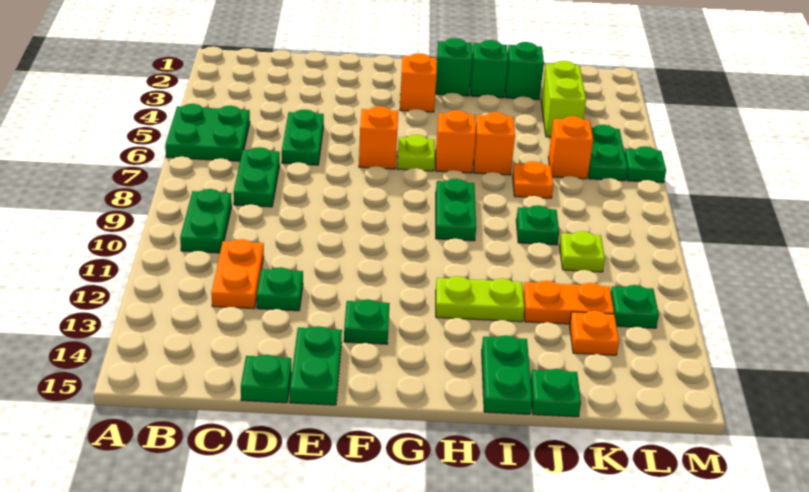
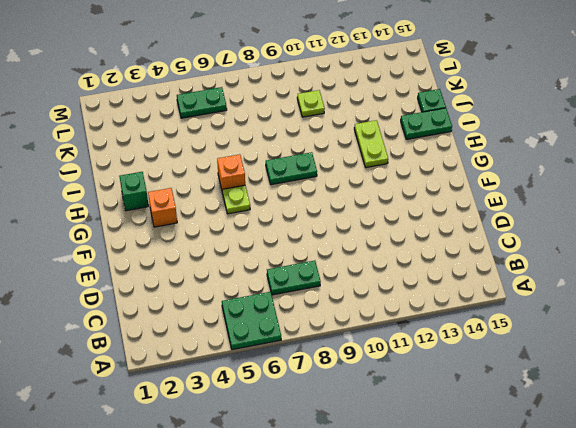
none -> green 1x2 plate [180,189,232,253]
none -> orange 1x2 plate [211,239,264,309]
none -> green 1x2 plate [282,110,324,165]
none -> green 1x1 plate [257,267,303,311]

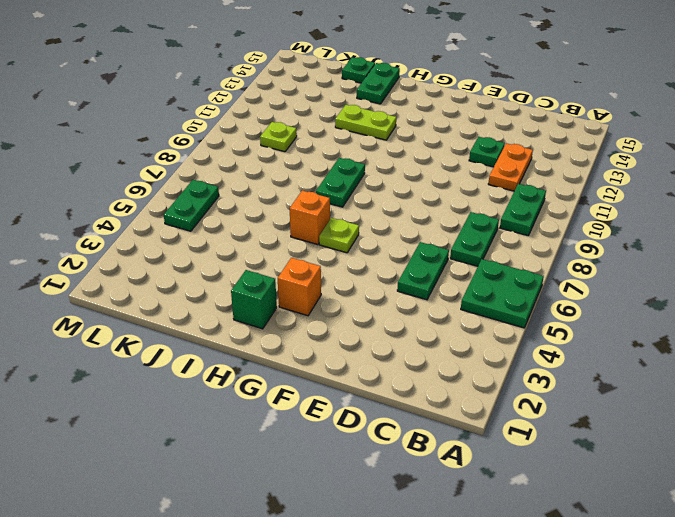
none -> green 1x1 plate [241,355,291,403]
none -> green 1x2 plate [290,326,342,405]
none -> orange 1x1 brick [359,106,398,169]
none -> green 1x1 plate [344,299,390,344]

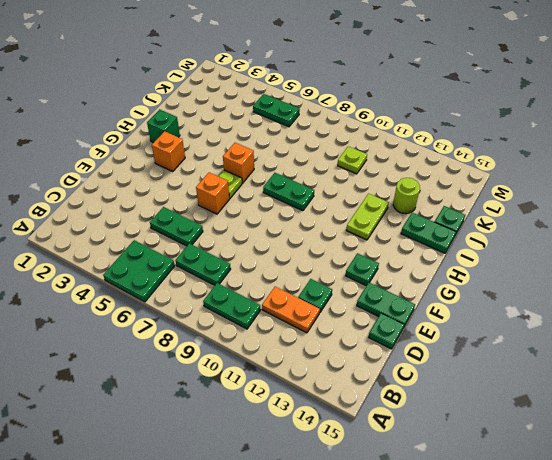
lime 1x1 round brick [393,178,420,214] -> none
none -> green 1x1 brick [470,40,508,98]
none -> orange 1x1 brick [474,112,515,175]
none -> green 1x1 brick [505,42,544,100]
none -> orange 1x1 plate [513,161,553,198]

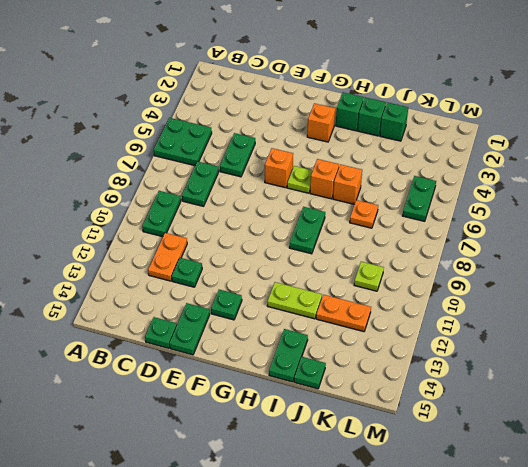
none -> green 1x1 plate [516,205,559,245]
none -> lime 1x2 brick [541,61,586,137]
none -> orange 1x1 brick [548,116,593,179]
none -> orange 1x1 plate [570,311,619,355]

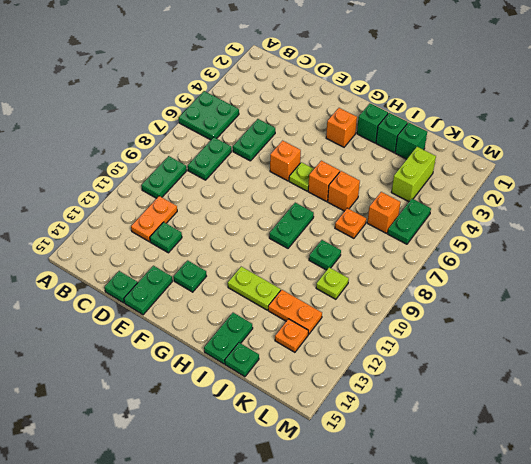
none -> green 1x1 plate [611,285,659,328]
none -> green 1x1 plate [625,146,666,183]

